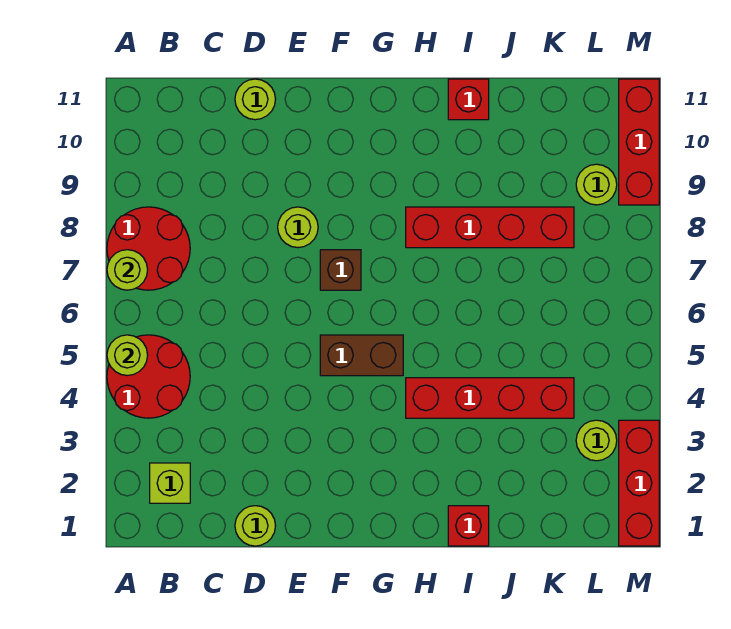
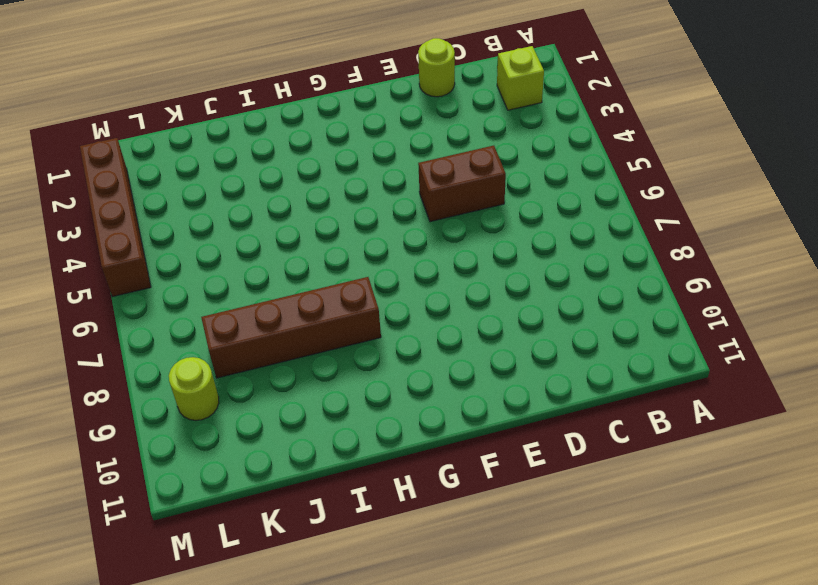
brown 1x2 brick [418,146,506,222] -> brown 1x2 brick moved to [320,335,403,376]
brown 1x4 brick [201,277,381,378] -> red 1x4 brick [406,207,574,248]
brown 1x4 brick [80,138,151,297] -> red 1x3 brick [619,420,659,546]
none -> red 2x2 round brick [107,335,190,418]
none -> red 2x2 round brick [107,207,190,290]
none -> lime 1x1 round brick [235,79,276,120]

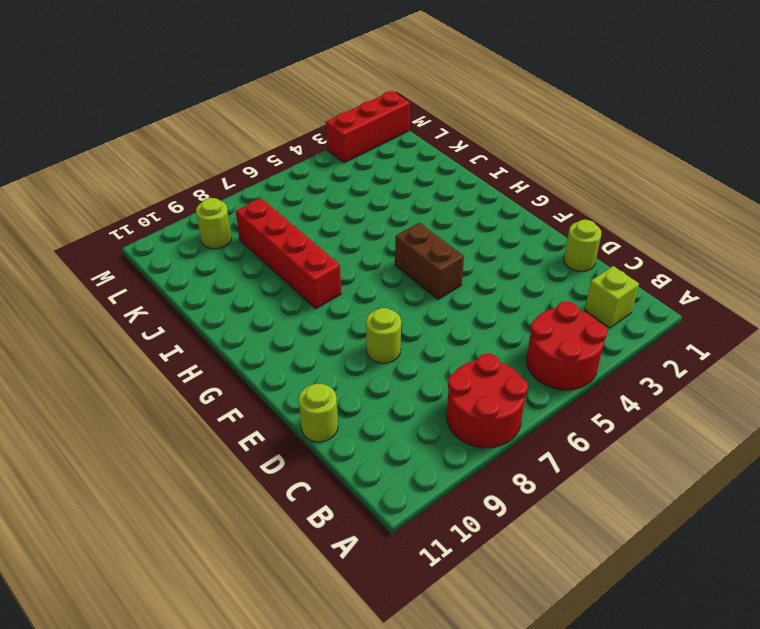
none -> brown 1x1 brick [320,250,361,290]
none -> red 1x4 brick [406,378,574,418]
none -> red 1x1 brick [448,506,489,546]

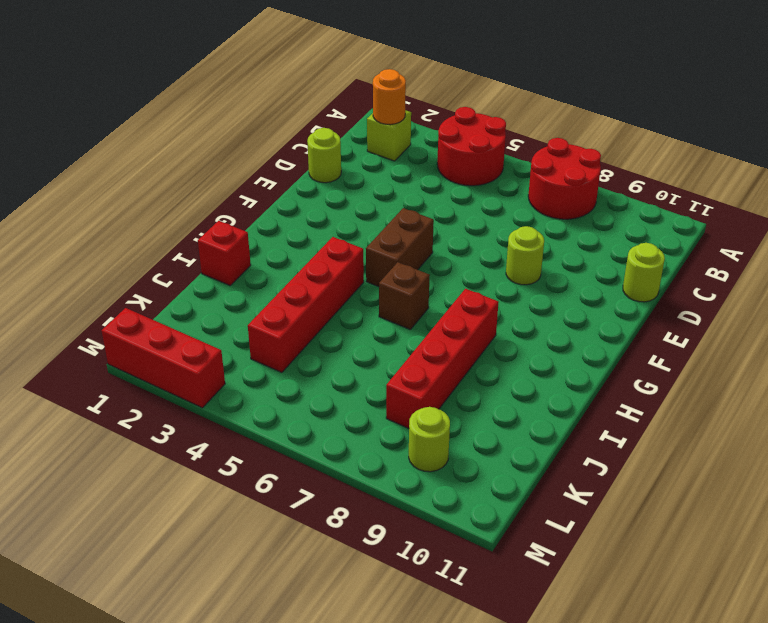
orange 1x1 round brick [373,69,406,125] -> none
brown 1x1 brick [379,262,430,330] -> brown 1x1 brick moved to [320,250,361,290]
none -> red 1x1 brick [448,79,489,120]
none -> lime 1x1 round brick [576,420,617,461]
none -> red 1x3 brick [619,79,659,205]

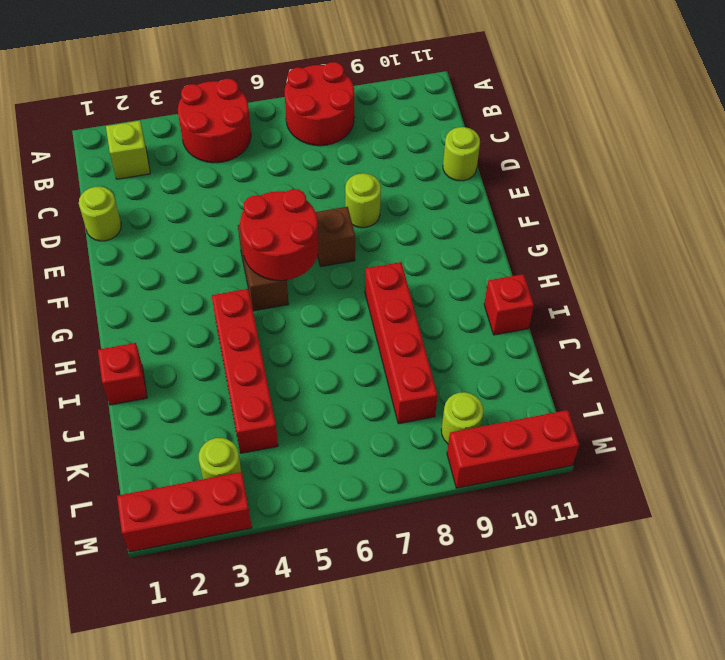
red 2x2 round brick [240,189,319,281] -> none
none -> lime 1x1 round brick [107,335,148,376]
none -> lime 1x1 round brick [107,250,148,290]

